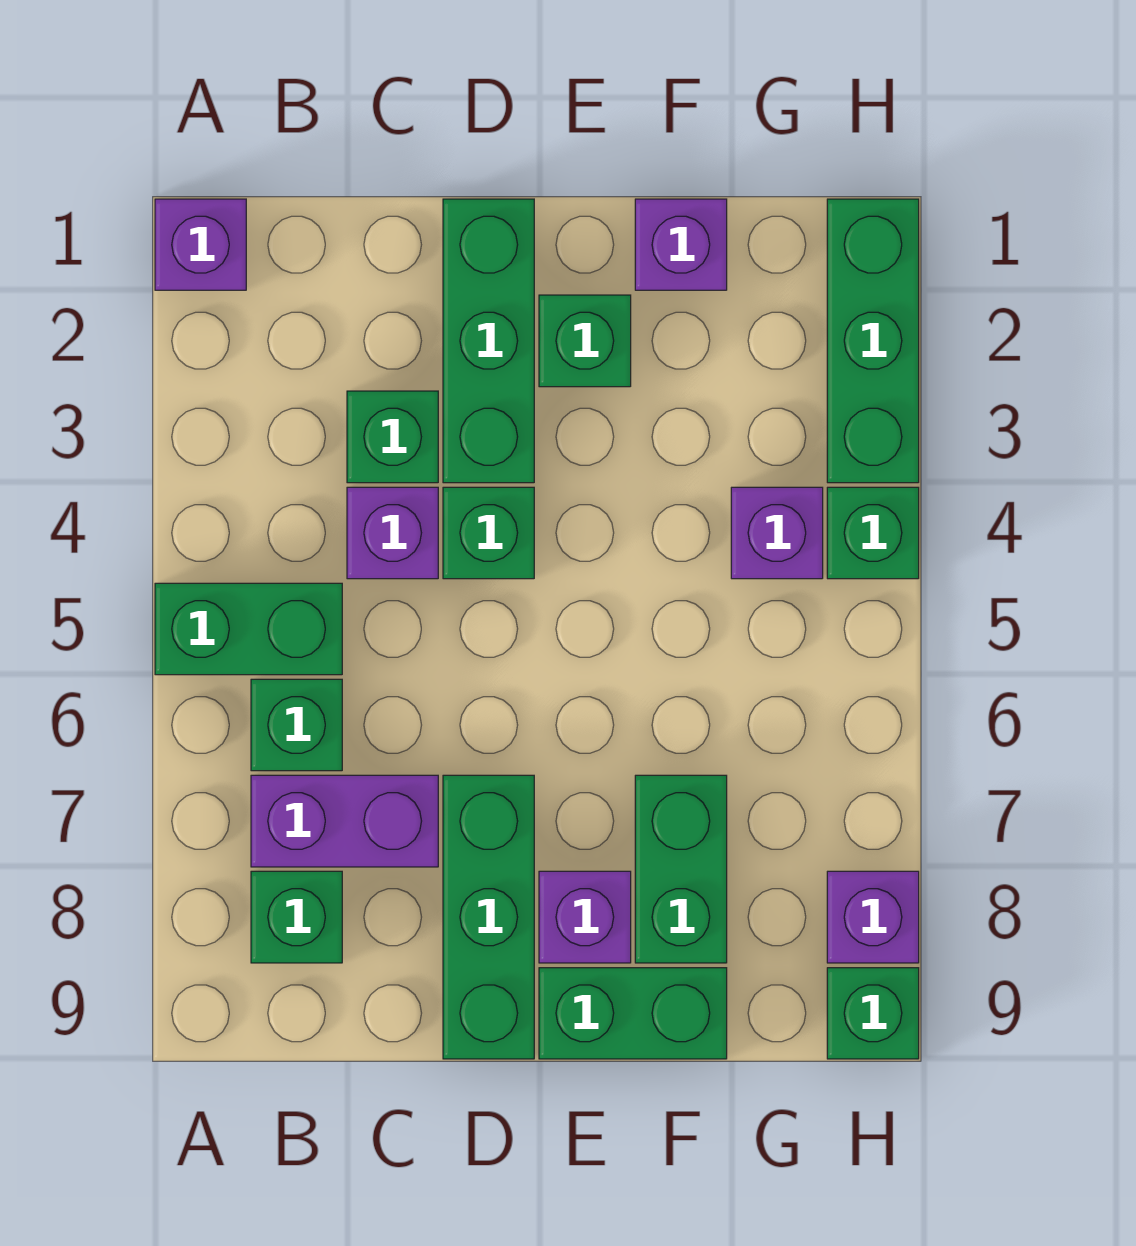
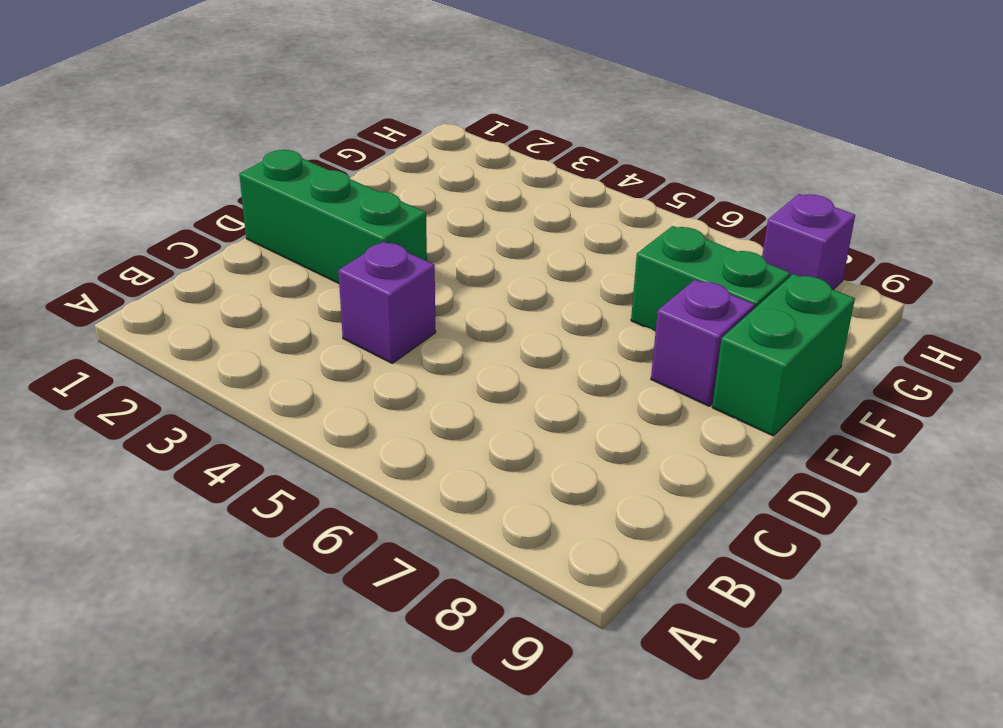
none -> purple 1x1 brick [155,199,246,290]
none -> green 1x2 brick [155,583,342,675]
none -> green 1x1 brick [251,679,342,771]

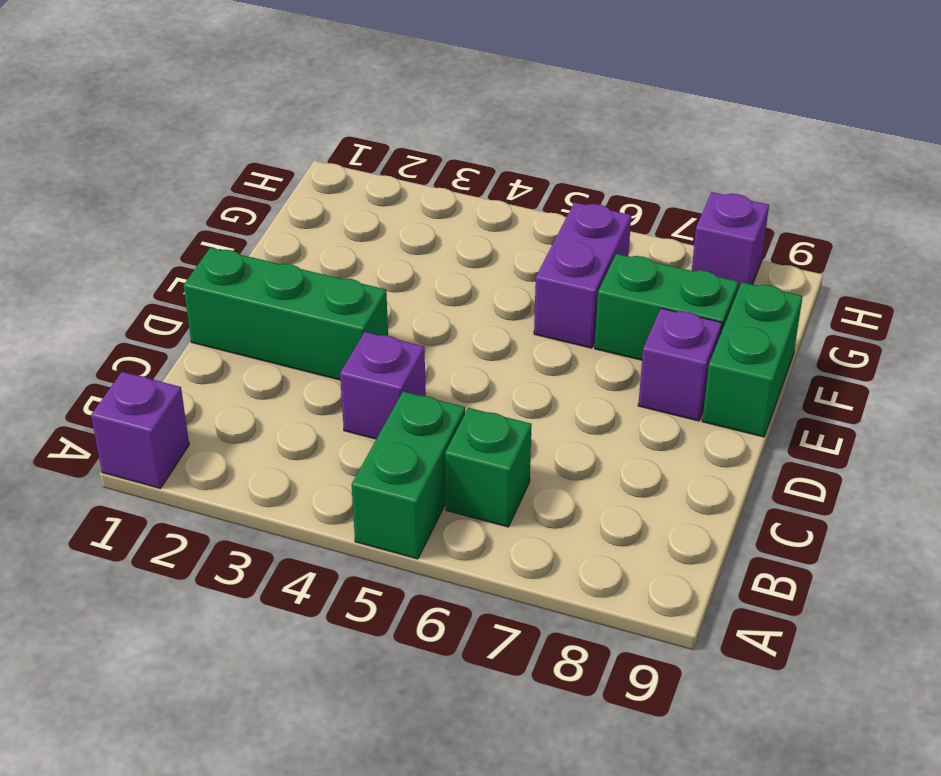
purple 1x2 brick [534,202,631,348] -> purple 1x2 brick moved to [251,775,438,867]
none -> green 1x1 brick [251,871,342,963]
none -> green 1x1 brick [347,391,438,483]
none -> green 1x1 brick [443,487,534,579]

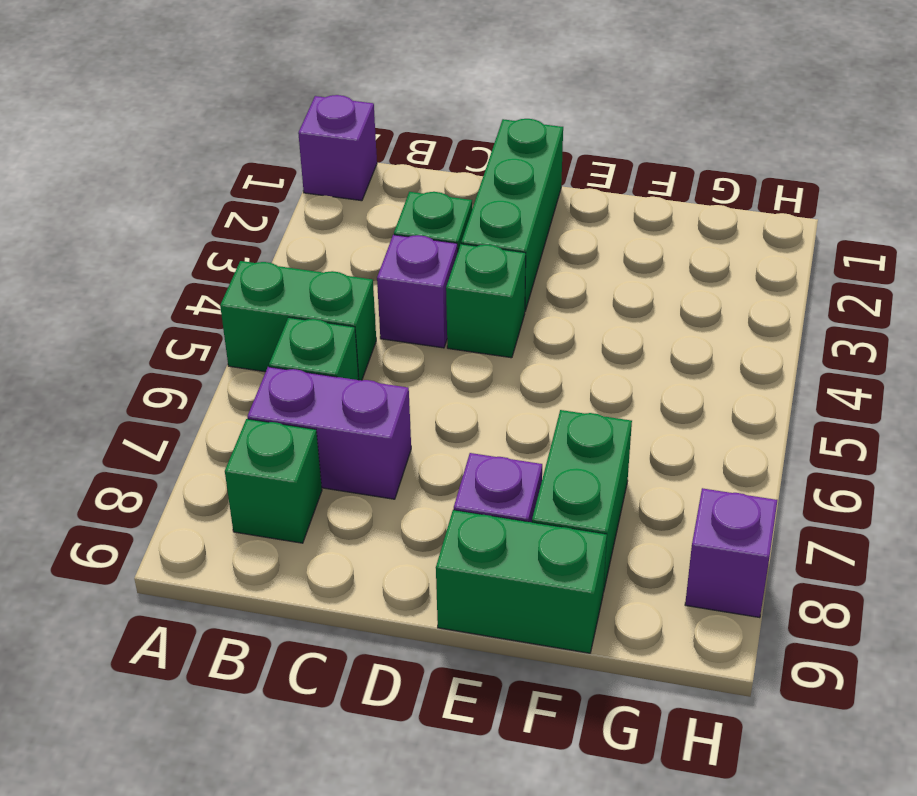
none -> green 1x3 brick [443,775,534,1059]
none -> green 1x1 brick [539,295,631,387]
none -> purple 1x1 brick [635,199,727,290]

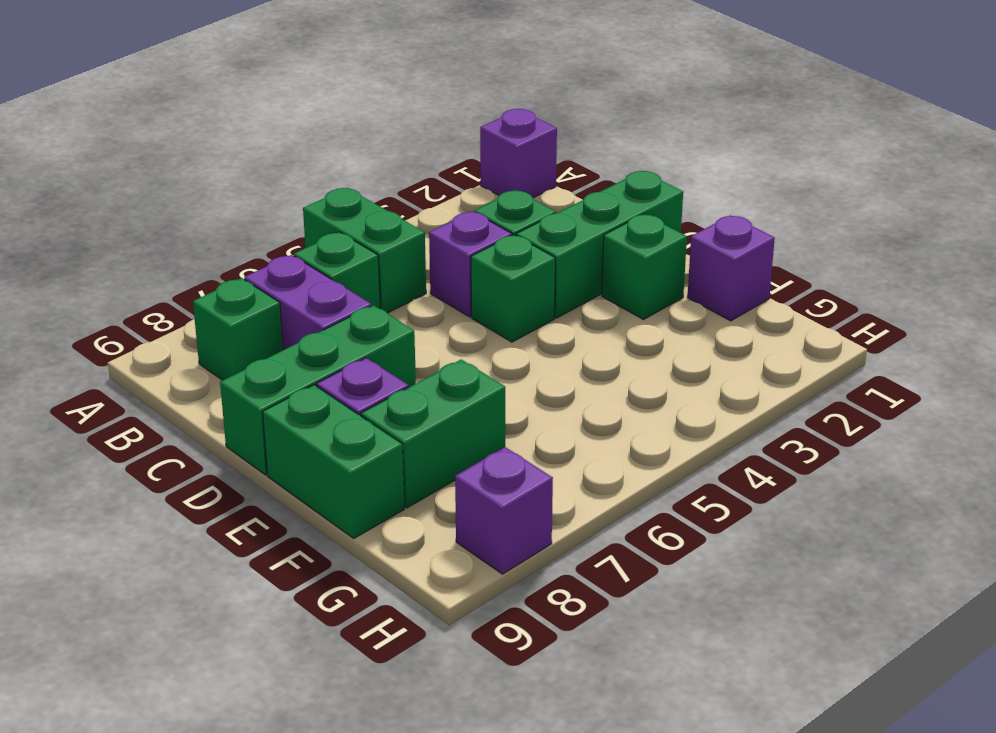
none -> purple 1x1 brick [731,487,823,579]
none -> green 1x3 brick [827,199,919,483]
none -> green 1x1 brick [827,487,919,579]

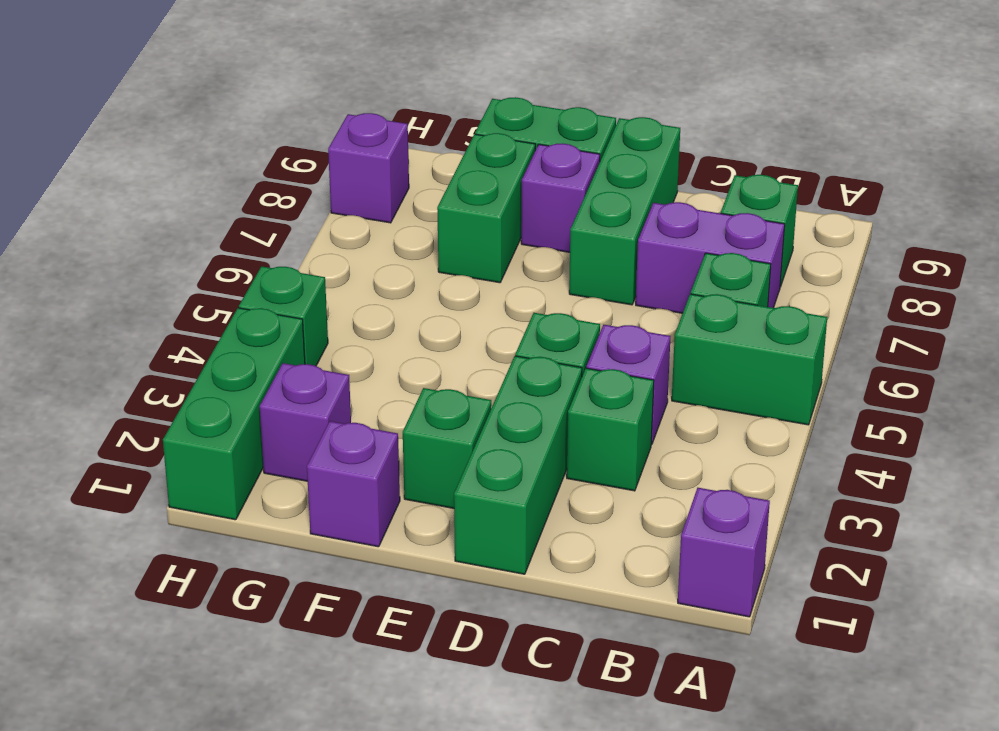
purple 1x1 brick [260,363,351,481] -> purple 1x1 brick moved to [731,487,823,579]
none -> green 1x1 brick [827,968,919,1059]

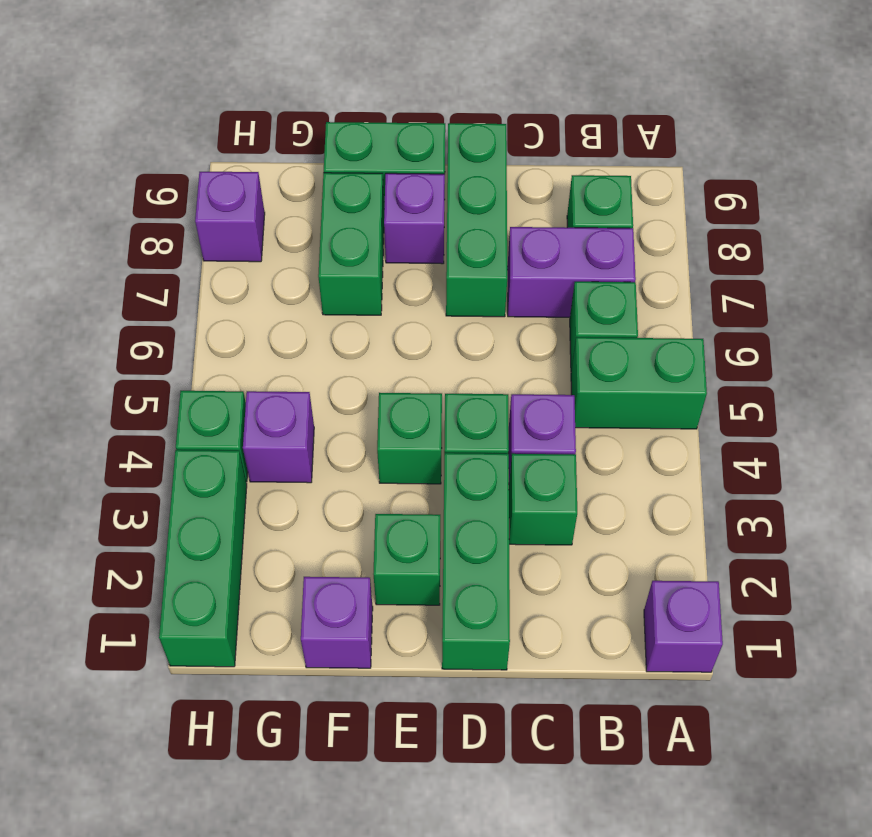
green 1x1 brick [377,393,442,484] -> green 1x1 brick moved to [827,968,919,1059]

